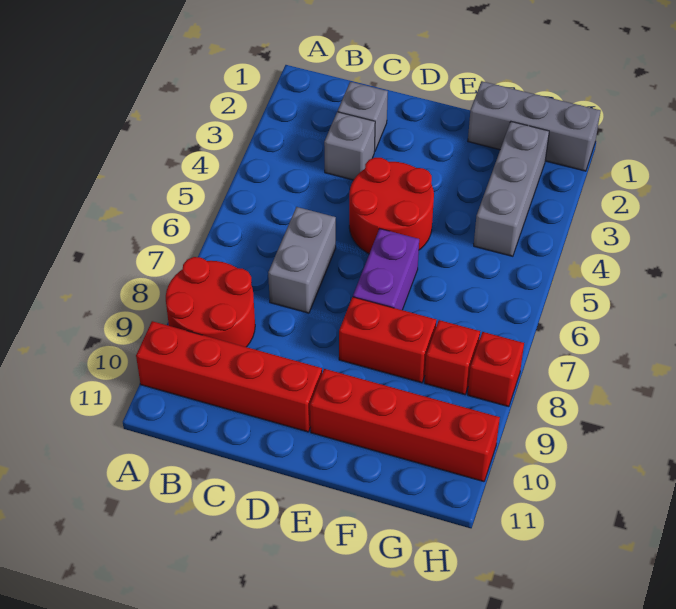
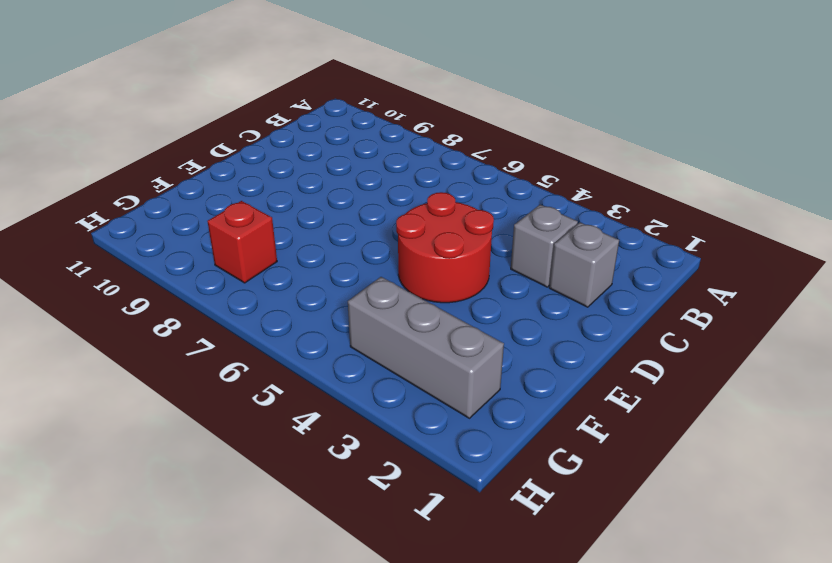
none -> red 2x2 round brick [166,257,255,347]
none -> red 1x4 brick [136,321,322,432]
none -> grey 1x2 brick [268,207,336,313]

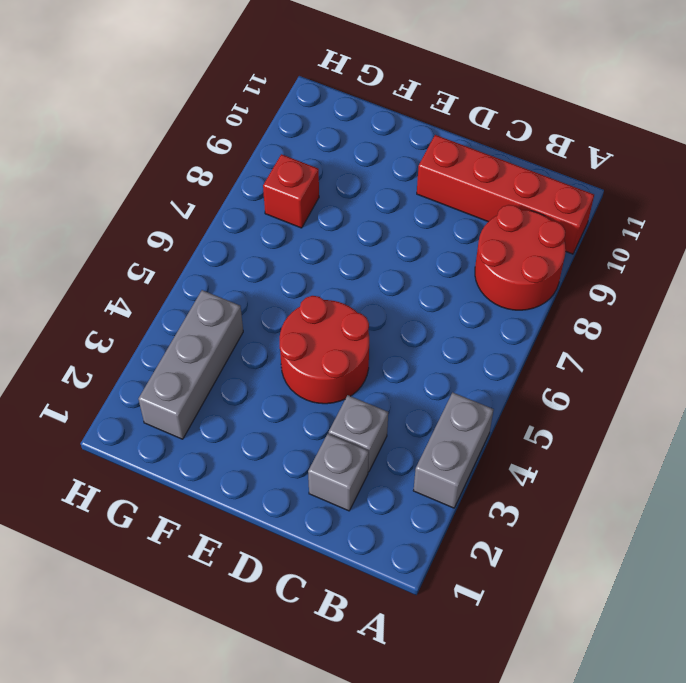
grey 1x2 brick [413,392,494,508] -> grey 1x2 brick moved to [268,207,336,313]
none -> purple 1x2 brick [353,229,419,310]
none -> red 1x2 brick [339,297,437,383]
none -> red 1x4 brick [310,369,500,482]

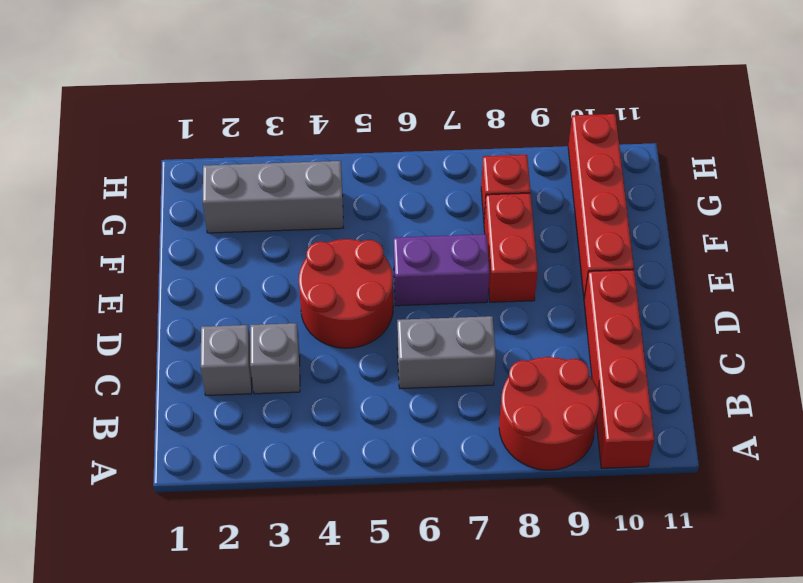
none -> grey 1x3 brick [468,81,601,171]
none -> red 1x1 brick [468,332,524,407]

